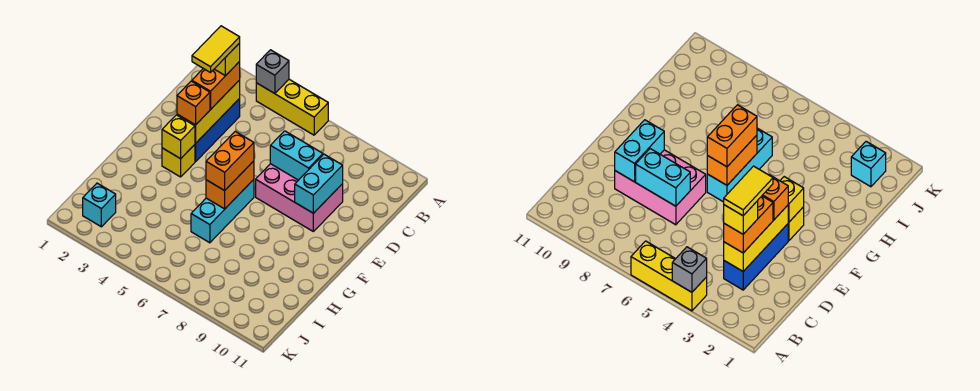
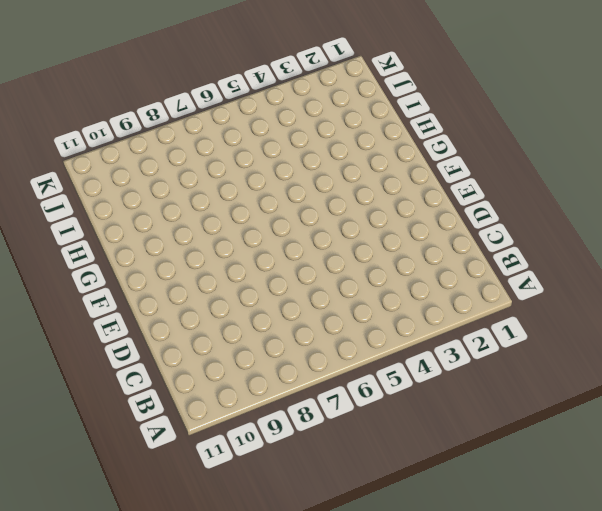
none -> yellow 1x3 brick [256,79,328,135]
none -> blue 1x3 brick [195,98,240,162]
none -> pink 2x3 brick [256,164,343,231]

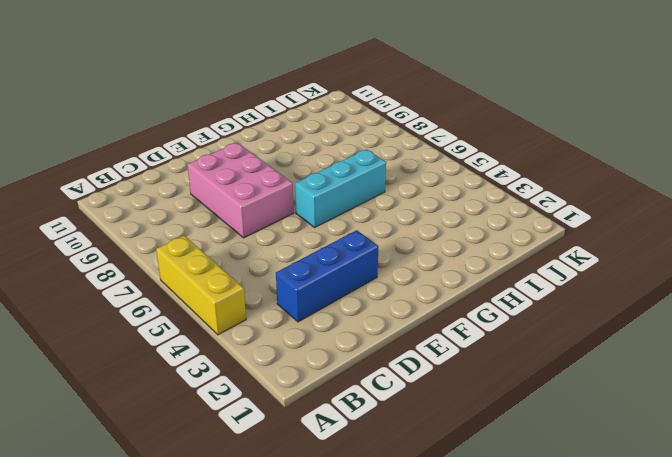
none -> yellow 1x1 brick [162,145,195,177]
none -> cyan 1x1 brick [83,183,116,227]
none -> grey 1x1 brick [256,50,289,94]

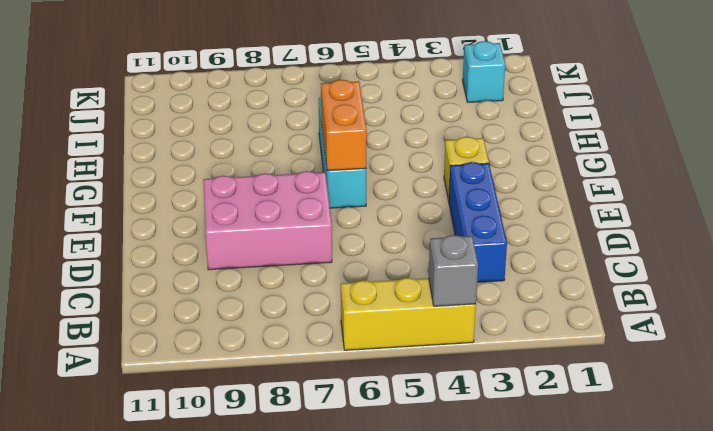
none -> yellow 1x3 brick [177,80,240,143]
none -> cyan 1x2 brick [270,131,323,180]
none -> cyan 1x2 brick [295,154,343,213]

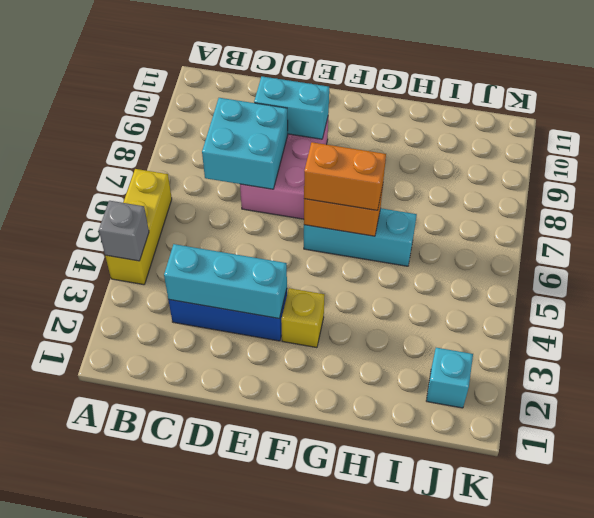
cyan 1x3 brick [164,244,287,319] -> yellow 1x3 brick [177,80,240,143]
cyan 2x2 brick [202,98,288,189] -> cyan 1x2 brick [270,131,323,180]
none -> yellow 1x1 brick [162,115,195,159]
none -> orange 1x2 brick [192,62,240,109]
none -> orange 1x1 brick [177,81,210,125]

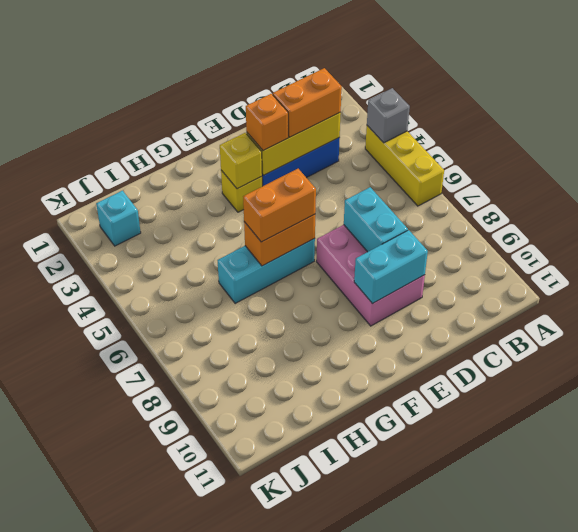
none -> yellow 1x1 brick [215,43,240,76]
none -> yellow 1x2 tile [192,26,240,73]

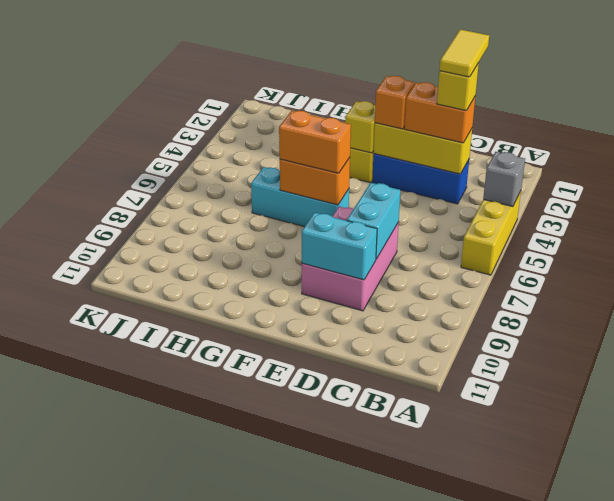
yellow 1x2 tile [439,29,489,77] -> yellow 1x2 tile turned to [192,26,240,73]
none -> cyan 1x1 brick [83,183,116,227]

